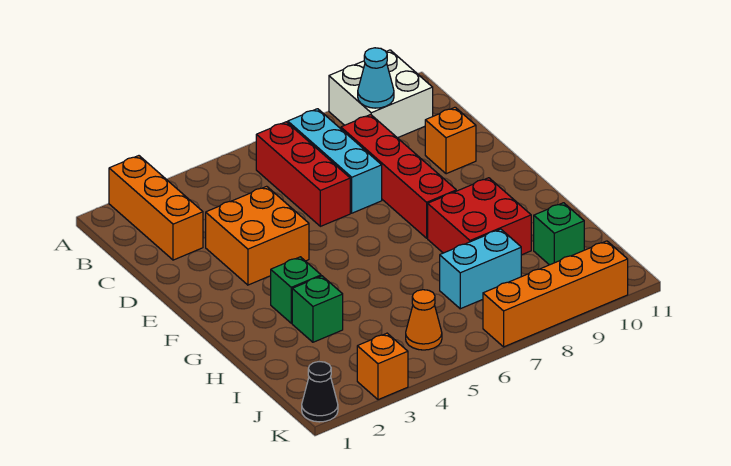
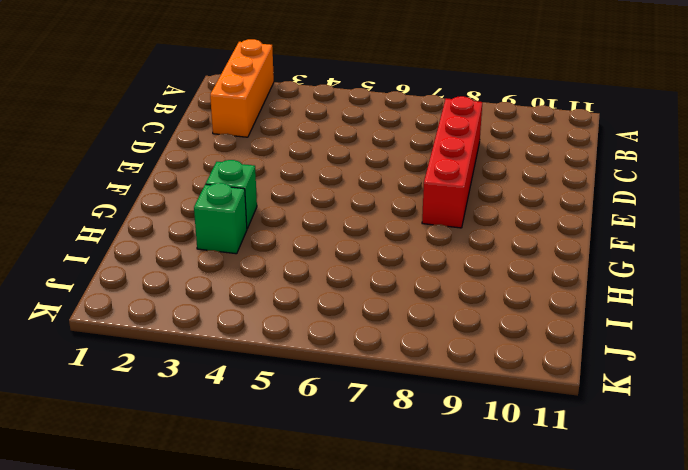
none -> white 2x2 brick [329,50,433,138]
none -> red 1x3 brick [256,122,350,226]
none -> cyan 1x3 brick [288,109,382,213]

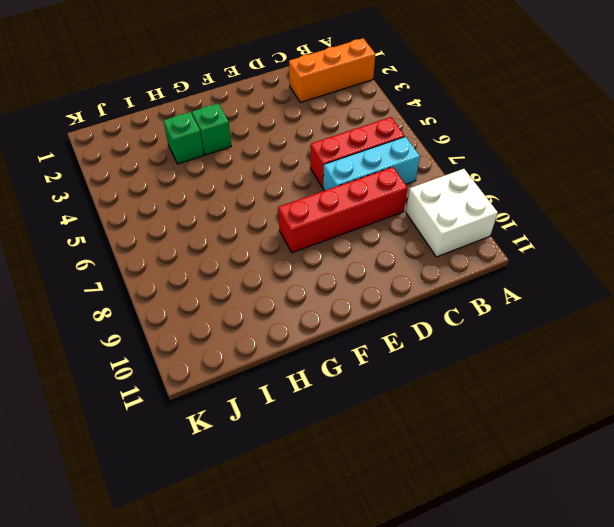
none -> orange 2x2 brick [206,186,309,285]
none -> orange 1x1 brick [425,107,476,174]
none -> red 2x2 brick [428,178,531,255]

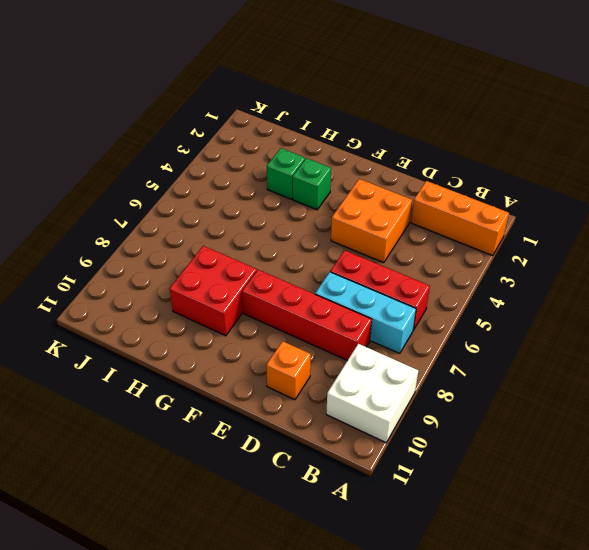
none -> cyan 1x2 brick [440,229,521,309]
none -> green 1x1 brick [534,203,584,265]
none -> orange 1x1 cone [406,290,442,350]

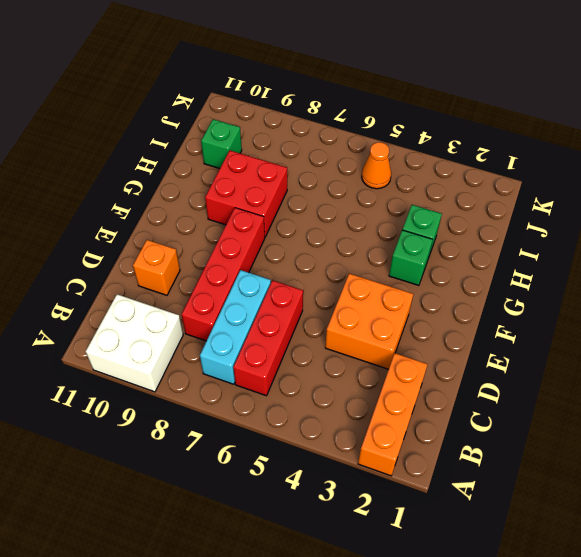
none -> cyan 1x2 brick [440,229,521,309]
none -> black 1x1 cone [302,361,338,422]
none -> orange 1x1 brick [357,333,408,400]

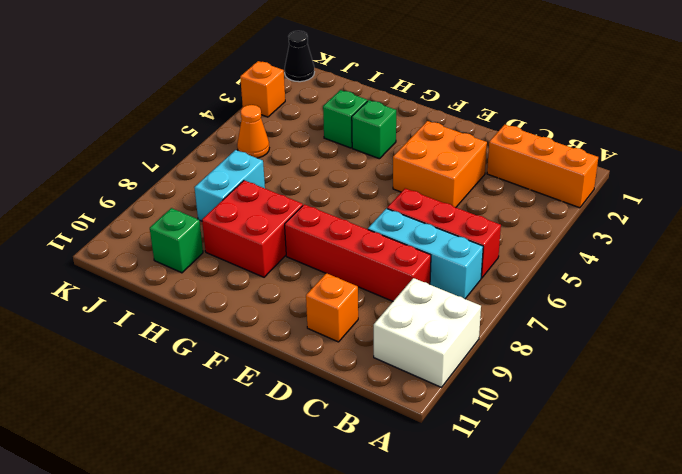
none -> orange 1x4 brick [483,241,628,347]
none -> cyan 1x1 cone [358,48,394,108]

